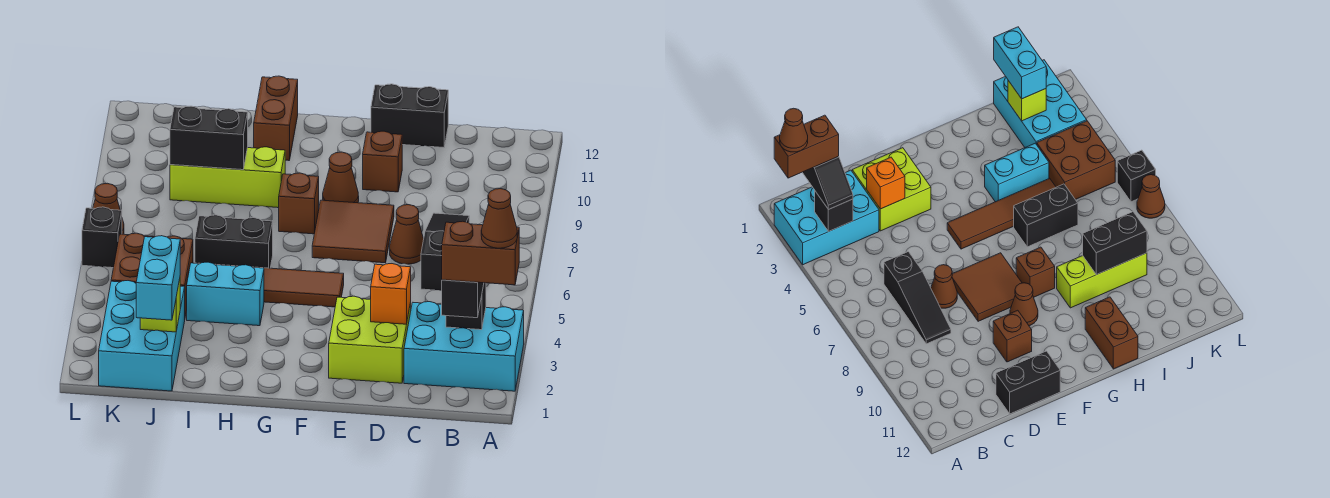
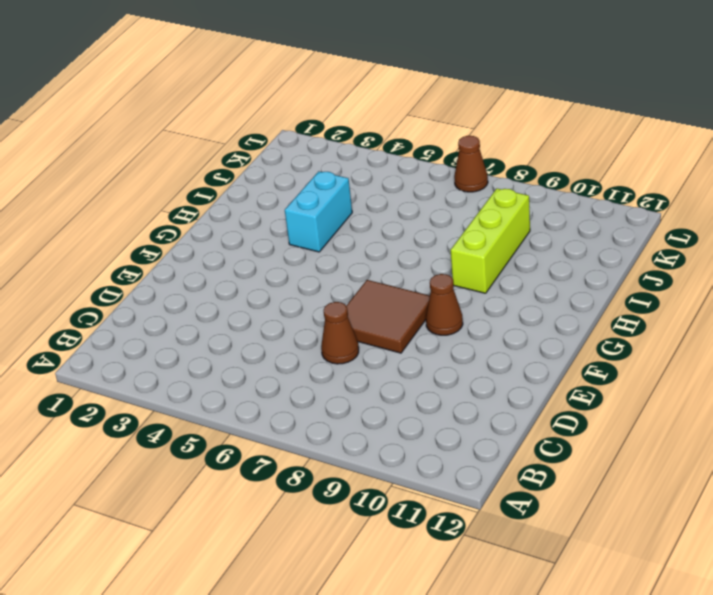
none -> cyan 2x3 brick [404,302,524,391]
none -> black 1x3 slope [421,213,469,291]
none -> lime 2x2 brick [329,296,411,383]

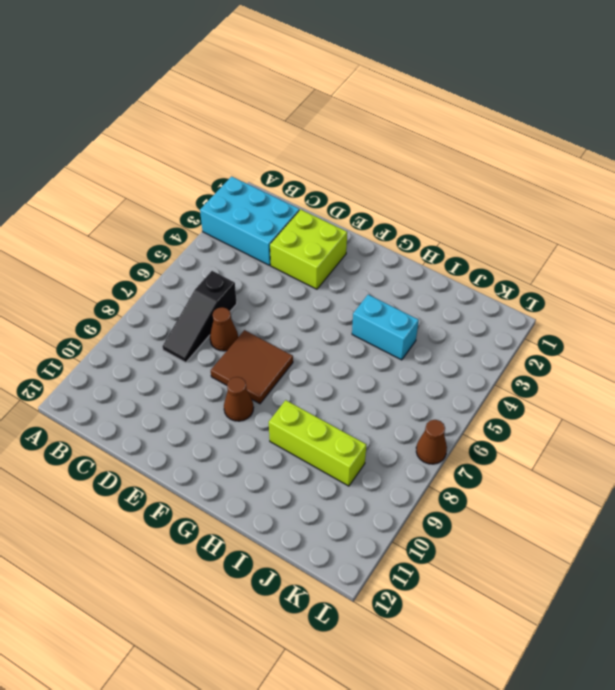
none -> black 1x2 brick [371,84,448,148]
none -> brown 1x1 brick [363,131,402,192]
none -> brown 1x4 tile [198,263,344,307]

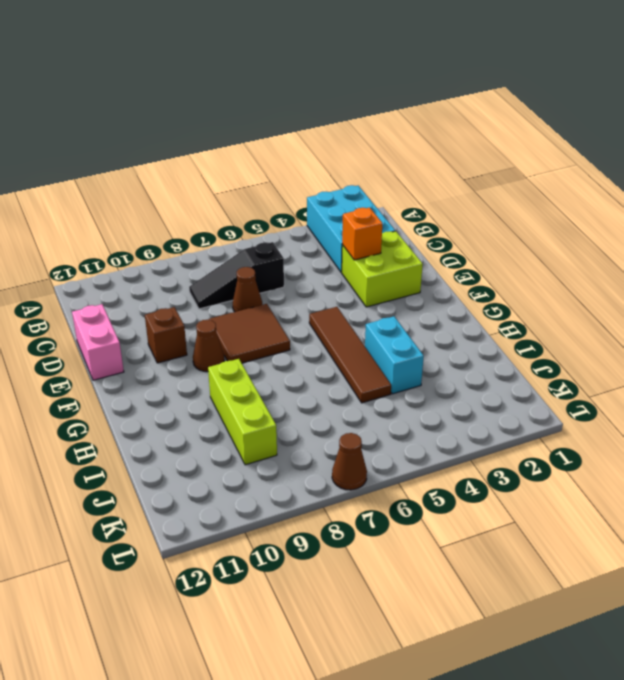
pink 1x2 brick [72,304,124,380] -> black 1x2 brick [371,84,448,148]
none -> brown 1x1 brick [279,173,319,234]
none -> black 1x2 brick [195,215,273,268]
none -> brown 1x2 brick [254,76,298,161]

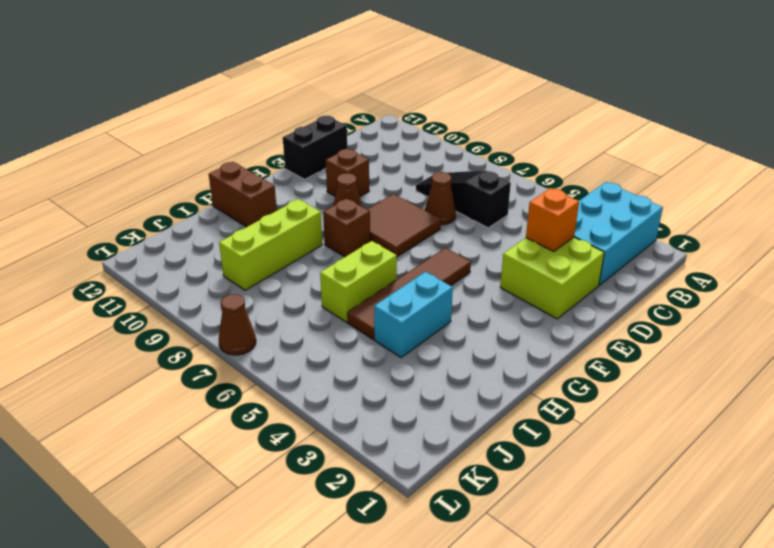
lime 1x2 brick [320,241,397,322] -> black 1x2 brick [195,215,273,268]
none -> cyan 2x3 brick [99,281,185,391]
none -> brown 2x2 brick [111,233,193,316]
none -> black 1x1 brick [82,207,122,268]

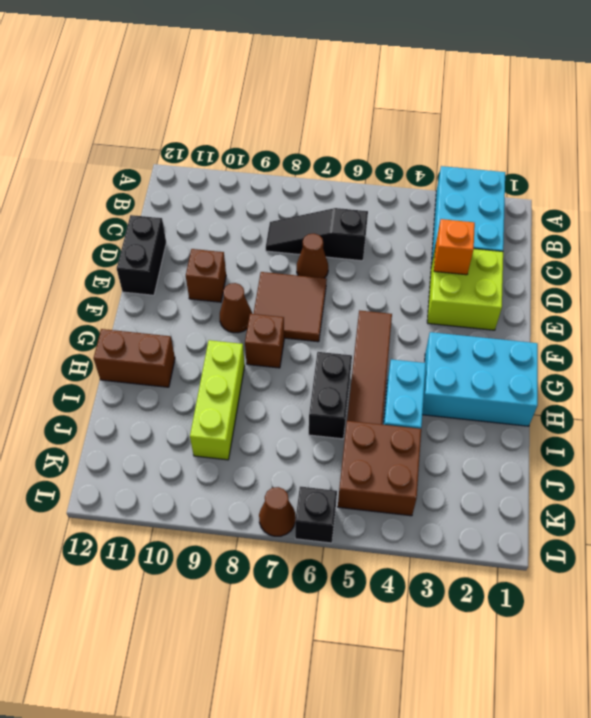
cyan 2x3 brick [422,332,538,426] -> cyan 2x3 brick moved to [99,281,185,391]
none -> black 1x1 brick [446,283,486,330]
none -> black 1x2 brick [170,106,248,170]
none -> lime 1x1 brick [140,279,180,332]

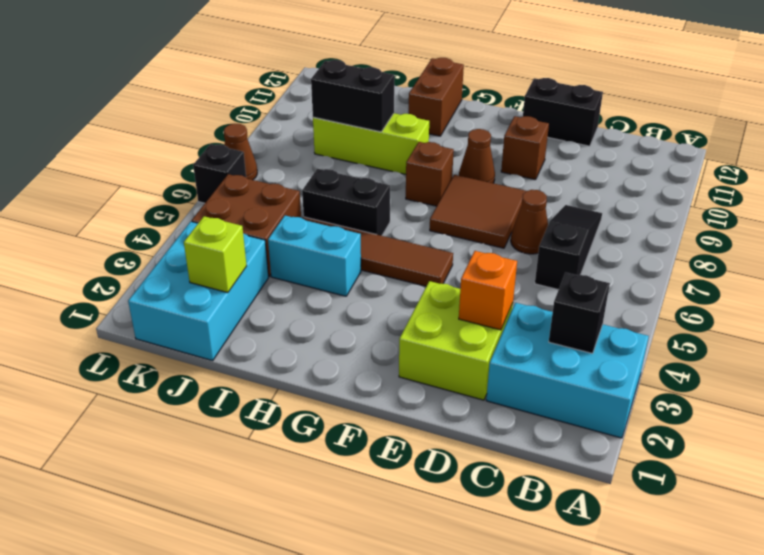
none -> black 1x2 slope [442,280,484,318]
none -> cyan 1x2 brick [136,236,180,320]
none -> brown 1x2 brick [442,221,519,285]

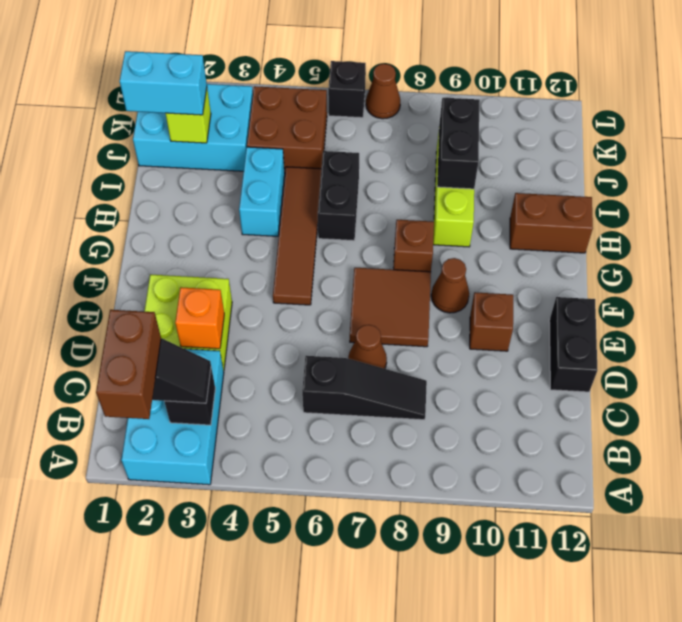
none -> brown 1x1 cone [481,189,517,248]

